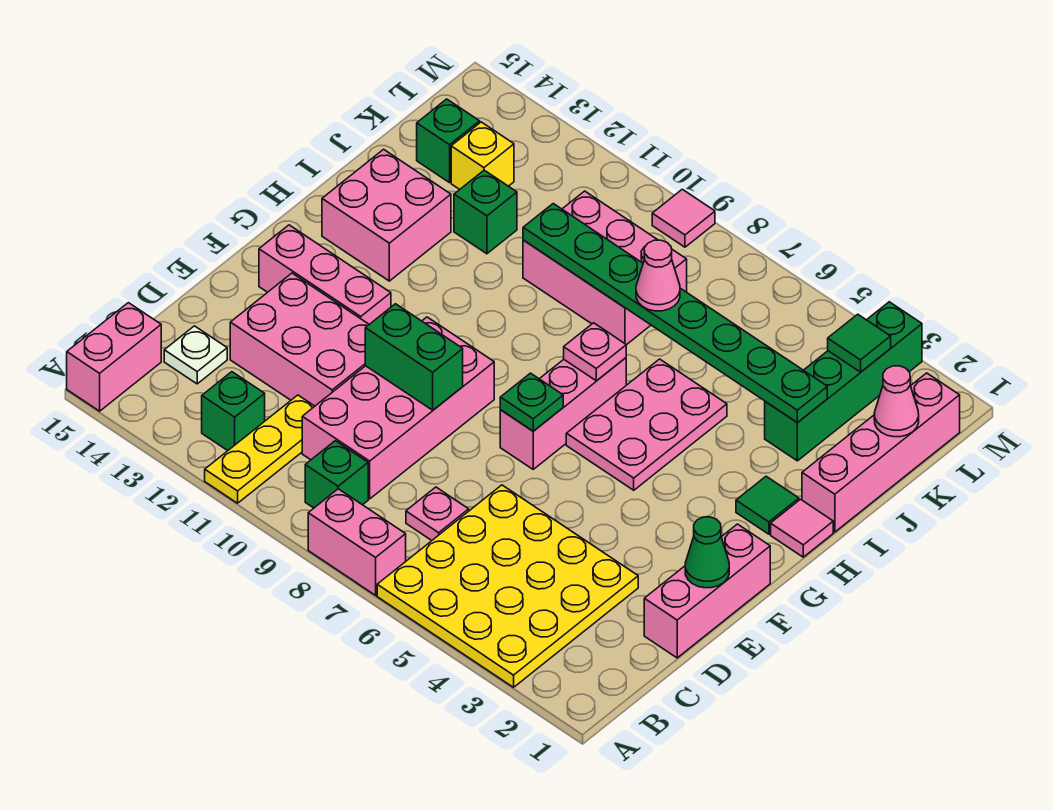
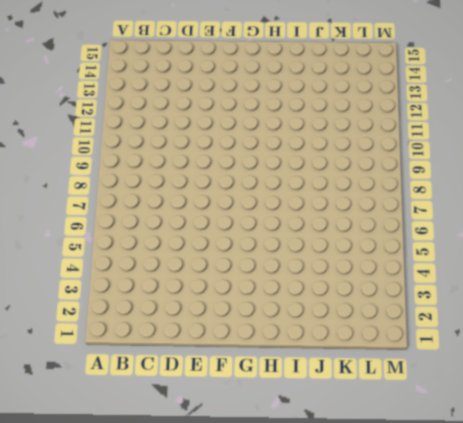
none -> yellow 4x4 plate [377,485,638,687]
none -> pink 1x2 brick [308,489,406,595]
none -> yellow 1x3 plate [205,395,315,503]
none -> pink 1x2 brick [67,303,161,411]

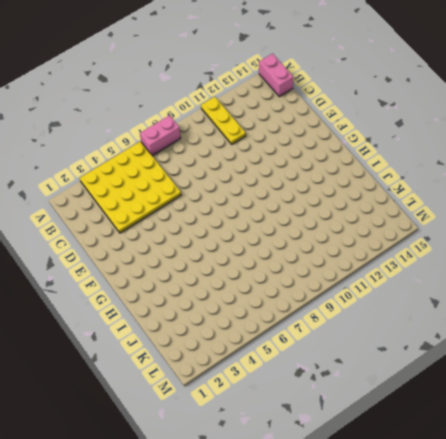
none -> green 1x1 brick [305,441,368,508]
none -> green 1x1 brick [202,372,265,451]
none -> pink 1x1 plate [406,487,469,540]
none -> pink 2x4 brick [302,317,494,499]

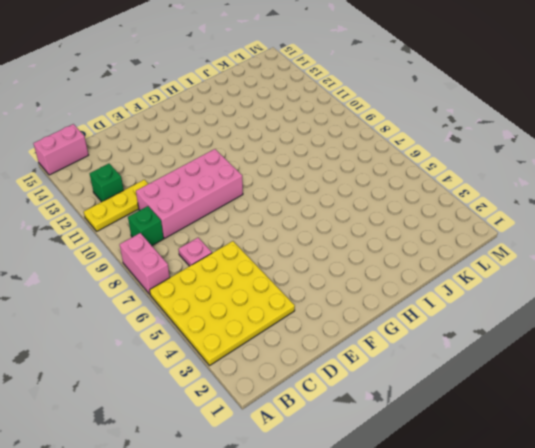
none -> white 1x1 plate [164,326,227,384]
none -> pink 1x3 brick [644,524,770,658]
none -> pink 2x3 brick [230,273,369,406]
none -> pink 1x3 brick [500,358,626,469]

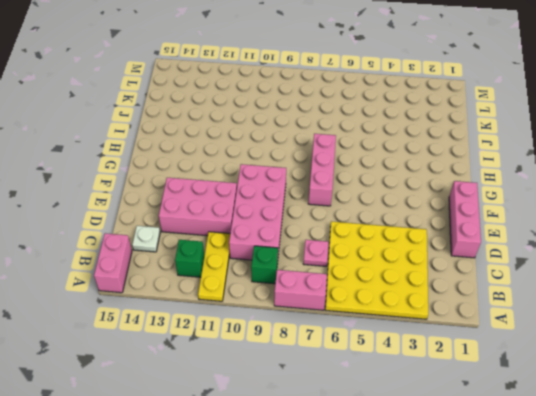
none -> pink 1x3 brick [259,225,391,324]
none -> pink 2x3 plate [566,359,727,490]
none -> pink 1x1 tile [771,499,833,557]
none -> green 1x1 tile [736,476,799,534]

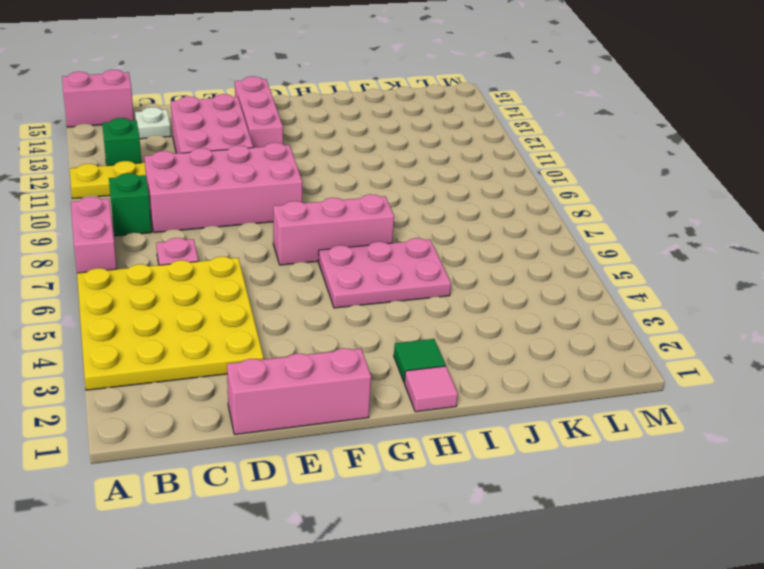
none -> pink 2x2 brick [322,149,451,281]
none -> pink 1x4 brick [802,373,960,532]
none -> green 1x4 brick [765,302,922,461]
none -> pink 2x3 brick [523,191,687,345]

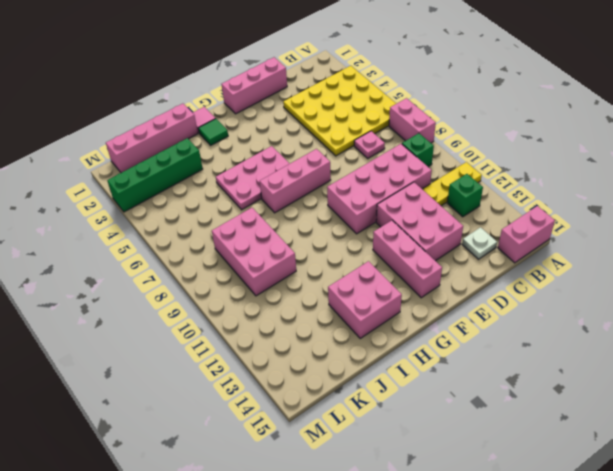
none -> green 1x1 brick [454,170,517,254]
none -> yellow 1x1 brick [451,122,514,190]
none -> green 1x1 brick [417,99,480,183]
none -> pink 1x1 tile [652,189,715,247]

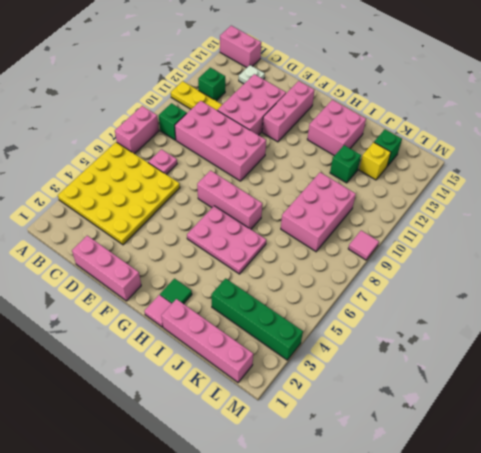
none -> green 1x1 cone [685,517,729,588]
none -> green 1x2 brick [365,304,463,410]
none -> green 1x1 plate [500,373,563,431]
none -> pink 1x1 plate [564,323,626,381]

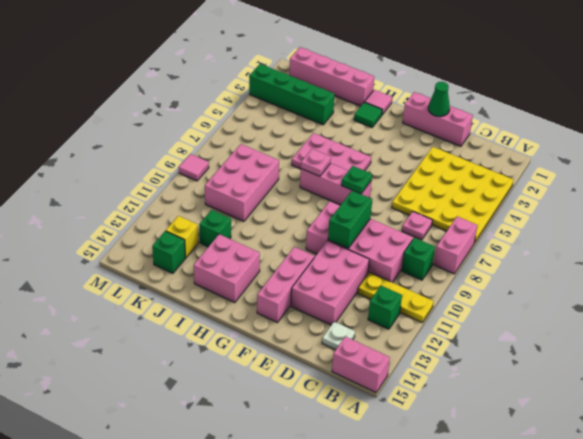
none -> green 1x8 plate [523,204,827,423]
none -> pink 1x1 cone [874,366,919,437]
none -> green 1x1 tile [828,314,891,372]
none -> pink 1x1 cone [636,240,680,311]

